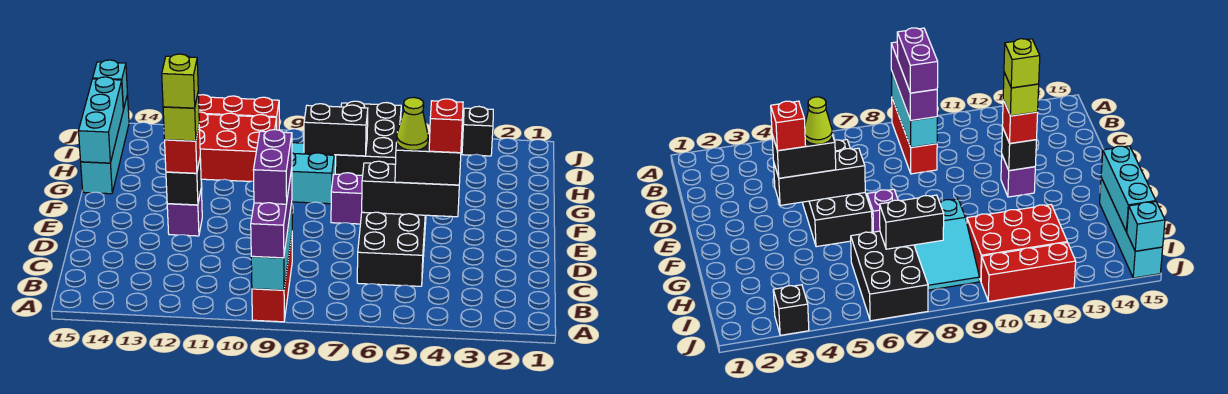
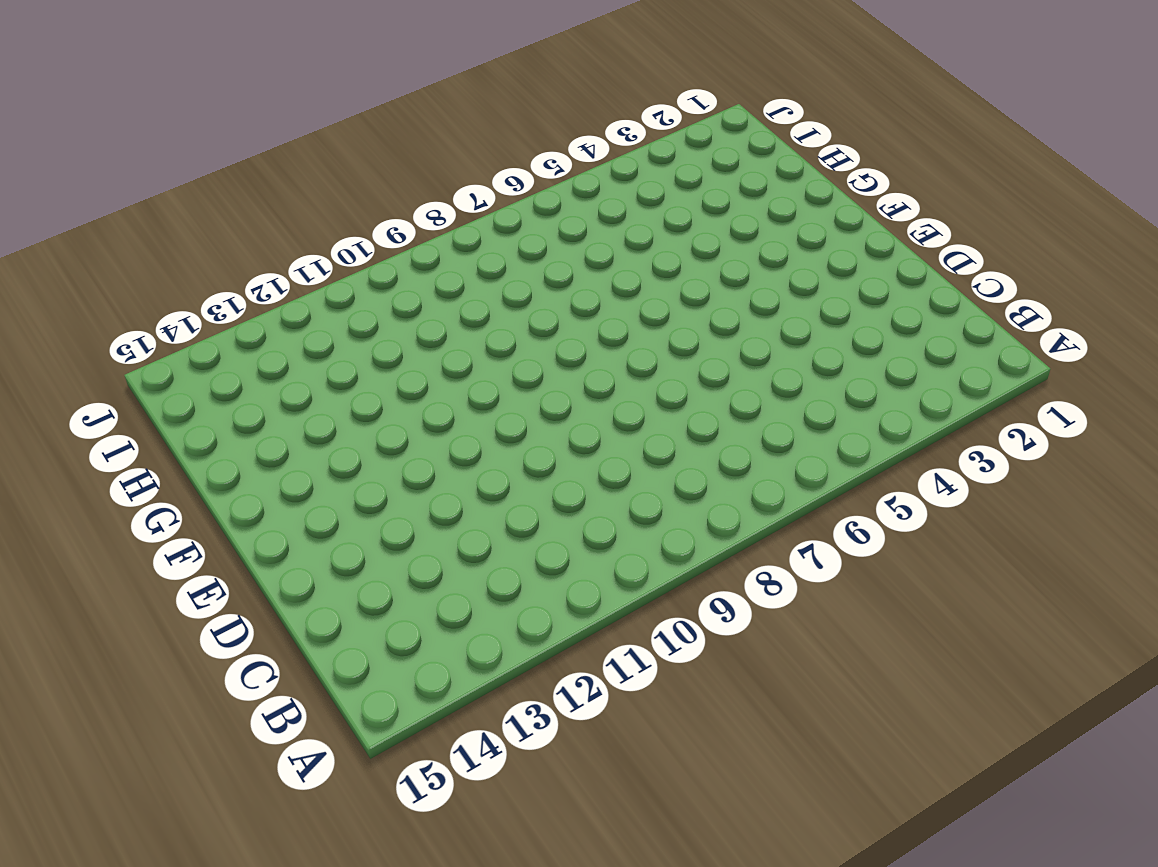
none -> red 1x3 brick [252,236,292,322]
none -> black 2x4 brick [357,212,426,286]
none -> purple 1x1 brick [167,190,202,236]

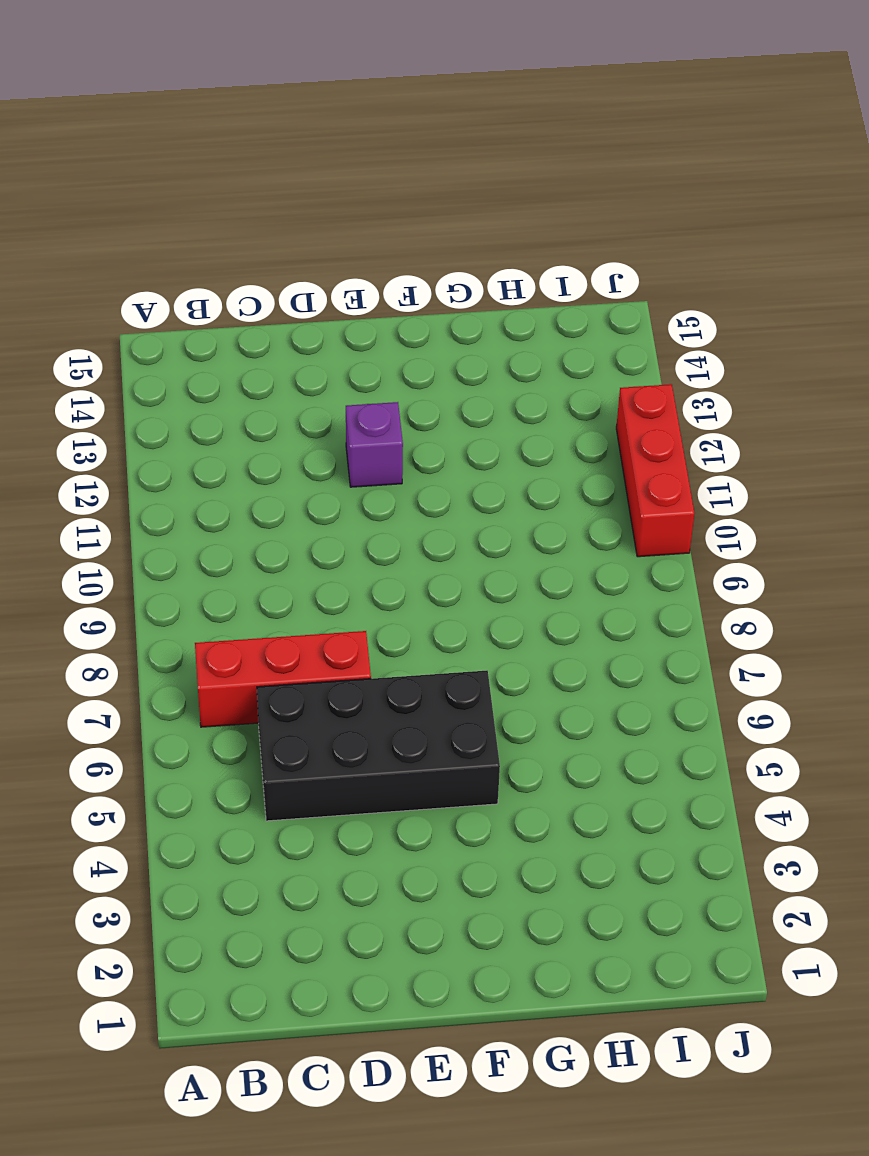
red 1x3 brick [195,631,371,727] -> red 1x3 brick moved to [252,236,292,322]
none -> purple 1x1 brick [331,173,363,224]
none -> cyan 2x3 slope [292,143,336,204]
none -> cyan 1x4 brick [81,94,129,194]

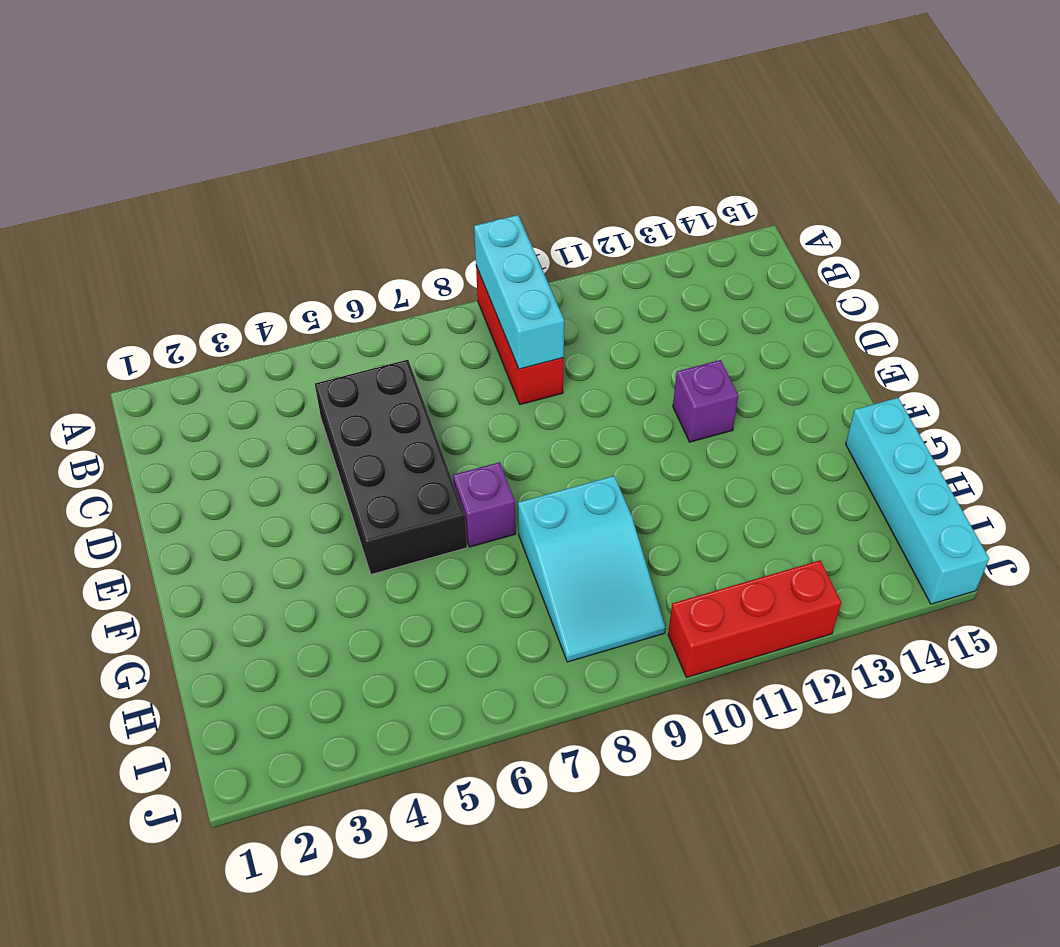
none -> black 2x3 brick [335,101,401,176]
none -> red 2x3 brick [199,112,277,181]
none -> black 1x1 brick [462,106,493,156]

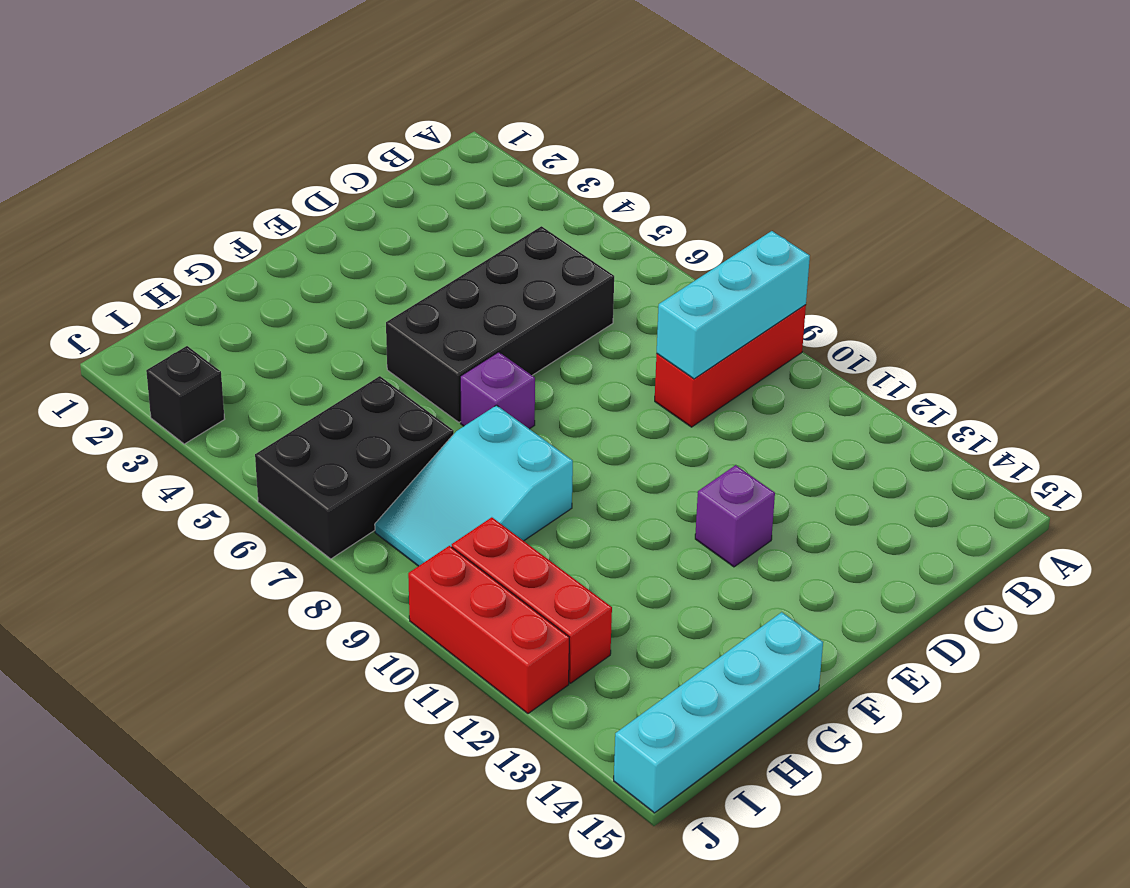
red 1x3 brick [452,517,612,683] -> red 2x3 brick [199,112,277,181]
none -> black 1x3 brick [362,161,459,217]
none -> black 1x1 brick [166,159,201,205]
none -> cyan 1x3 brick [79,77,123,163]

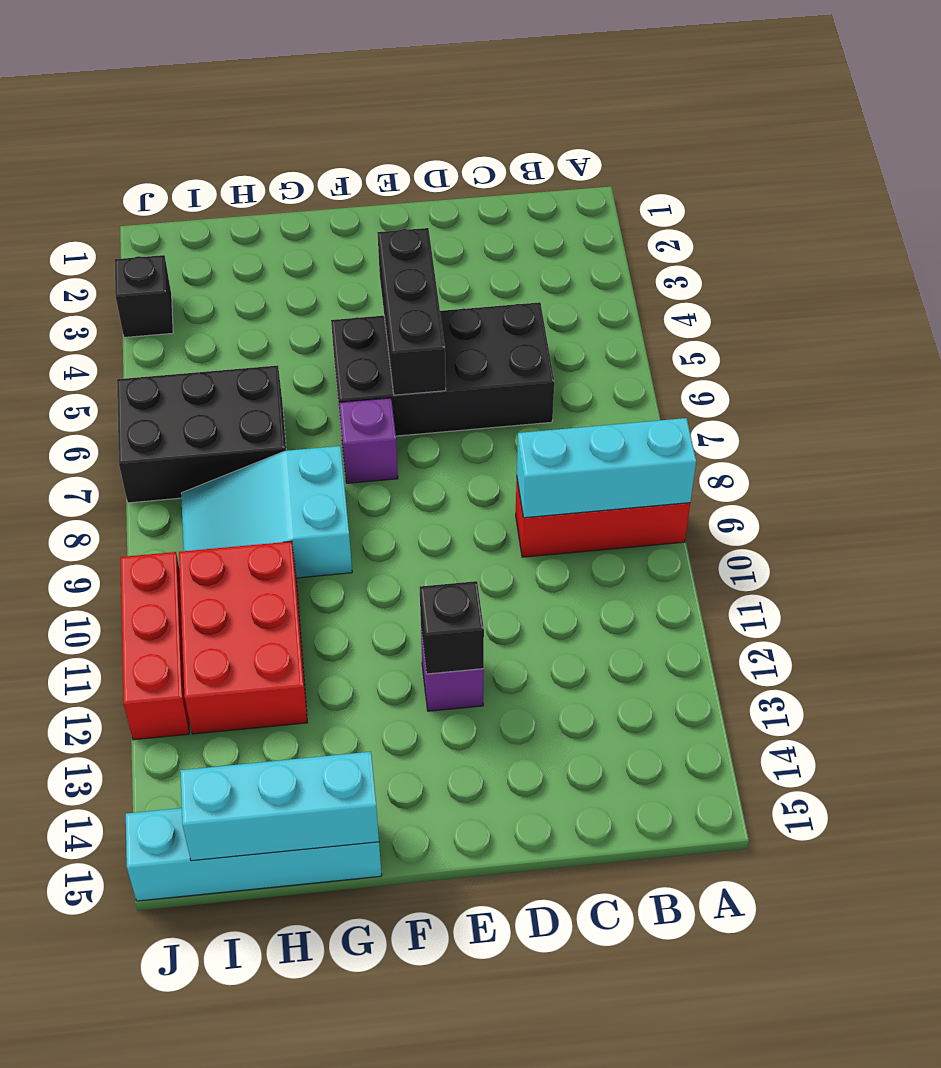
none -> black 1x2 brick [304,104,368,156]
none -> cyan 1x1 brick [93,60,128,109]
none -> purple 1x3 brick [251,169,292,258]

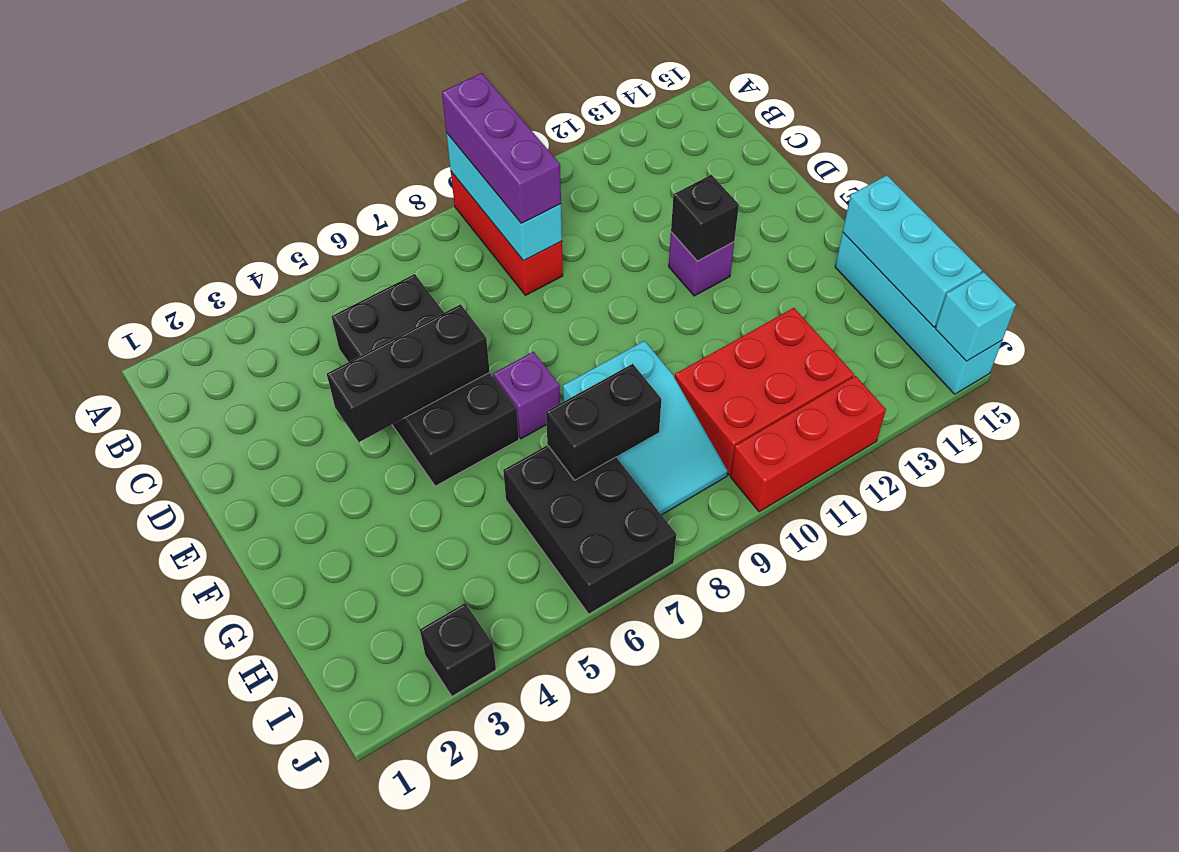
none -> black 1x2 brick [395,134,461,185]
none -> red 1x1 brick [165,128,200,173]
none -> purple 1x2 brick [253,130,292,204]

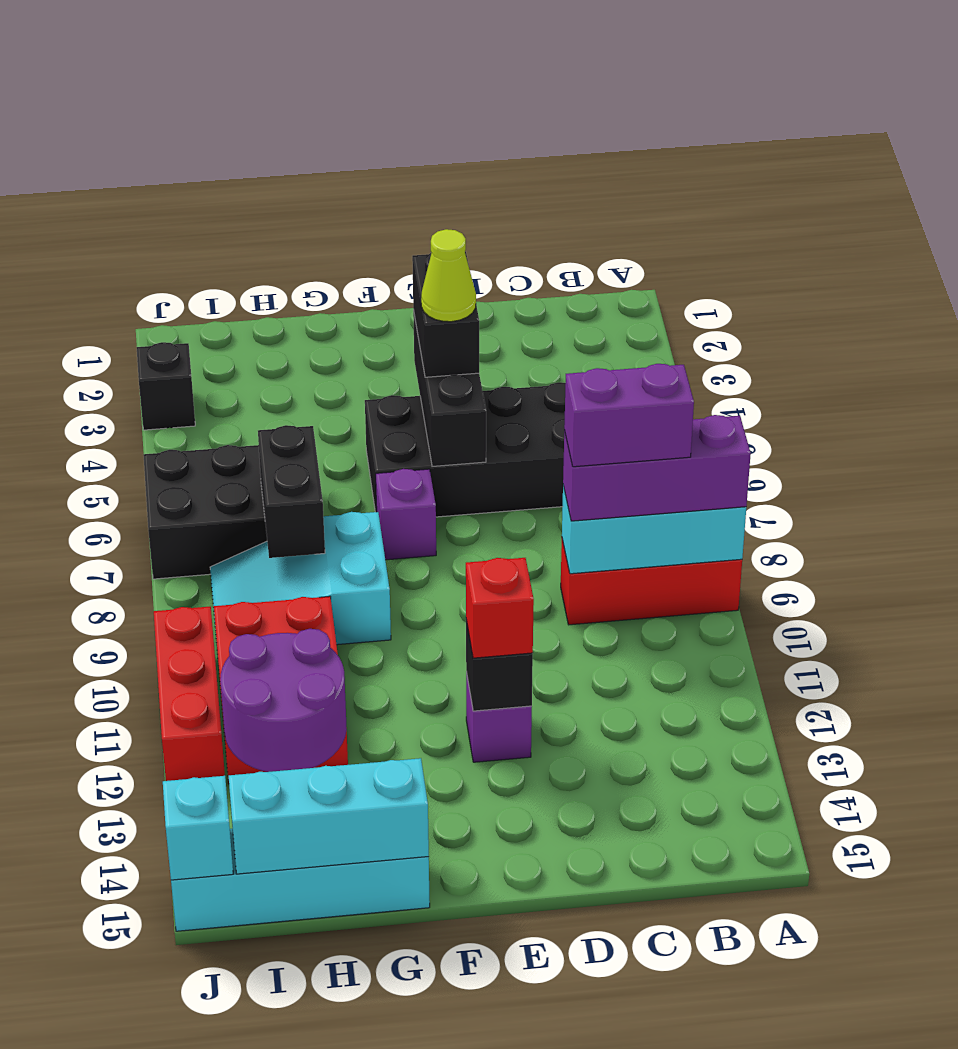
purple 2x2 round brick [220,629,347,772] -> none
none -> red 1x1 brick [429,99,463,153]
none -> lime 1x1 brick [163,95,199,141]
none -> lime 1x1 brick [162,54,198,108]

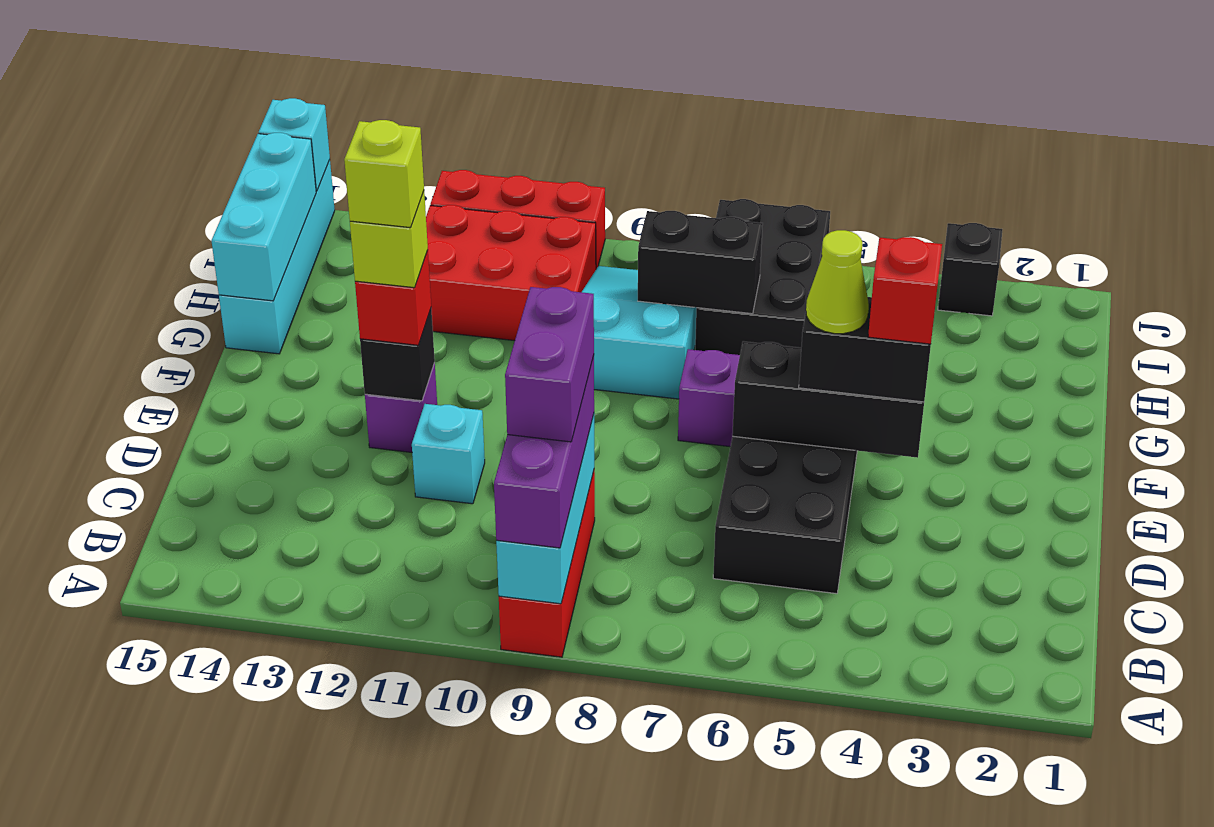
cyan 1x1 brick [412,404,485,504] -> none

